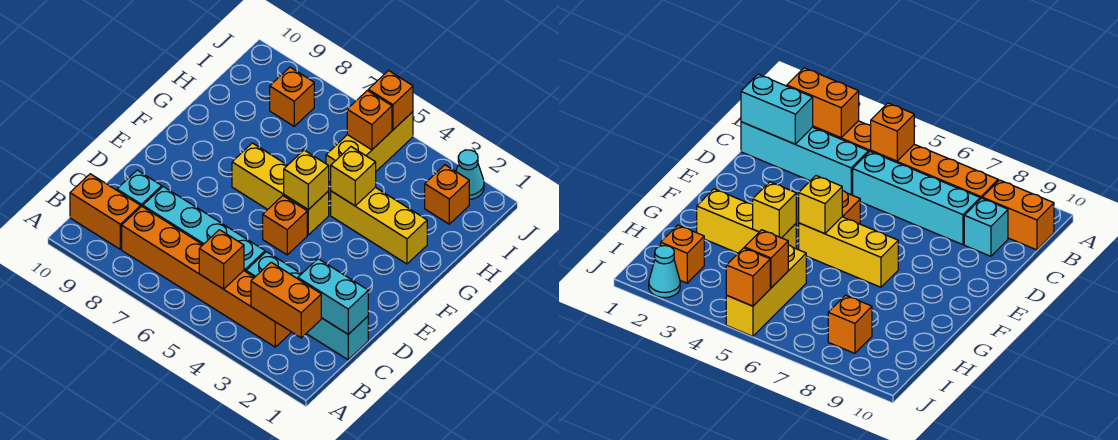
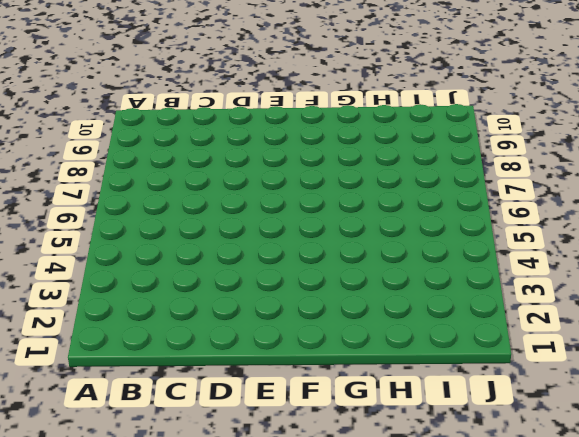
none -> orange 1x6 brick [122,207,291,347]
none -> orange 1x2 brick [70,174,141,249]
none -> cyan 1x4 brick [246,252,368,360]

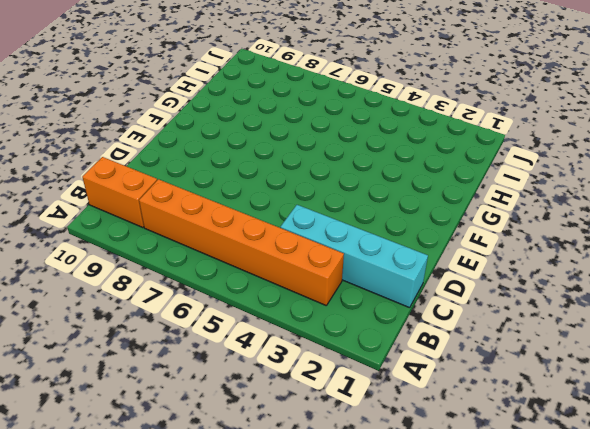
none -> cyan 1x4 brick [143,187,265,272]
none -> cyan 1x1 brick [117,170,162,207]
none -> orange 1x1 brick [263,196,307,255]

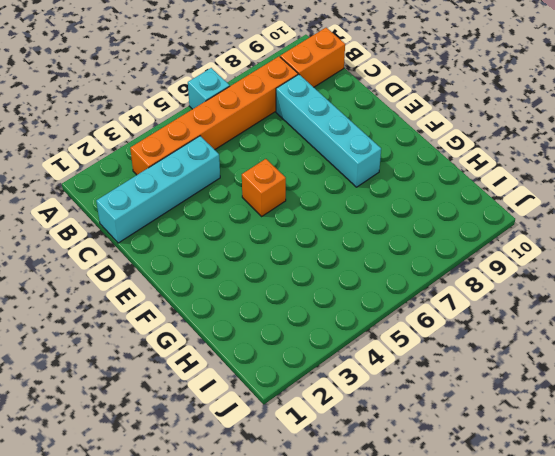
cyan 1x1 brick [188,68,230,109] -> cyan 1x1 brick moved to [117,170,162,207]
cyan 1x4 brick [276,74,381,187] -> cyan 1x4 brick turned to [143,187,265,272]
none -> yellow 1x3 brick [232,143,329,235]
none -> yellow 1x3 brick [331,187,427,264]
none -> yellow 1x3 brick [326,112,413,183]

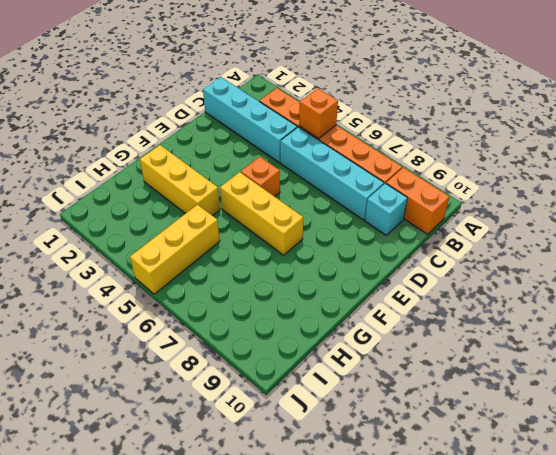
none -> orange 1x1 brick [425,165,469,224]
none -> orange 1x1 brick [270,67,314,126]
none -> cyan 1x1 cone [456,150,484,199]

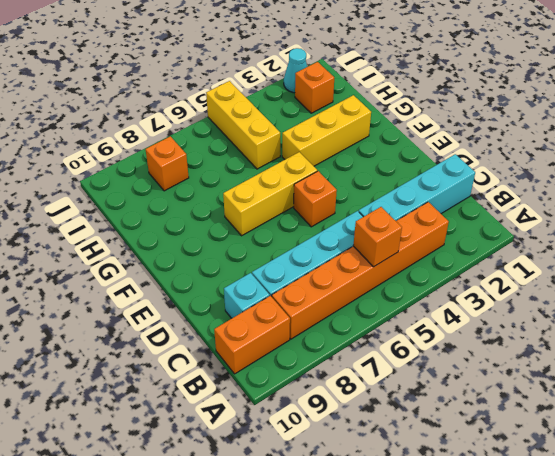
none -> orange 1x2 brick [251,262,321,338]
none -> cyan 1x2 brick [298,259,368,334]
none -> yellow 1x1 brick [284,150,329,210]

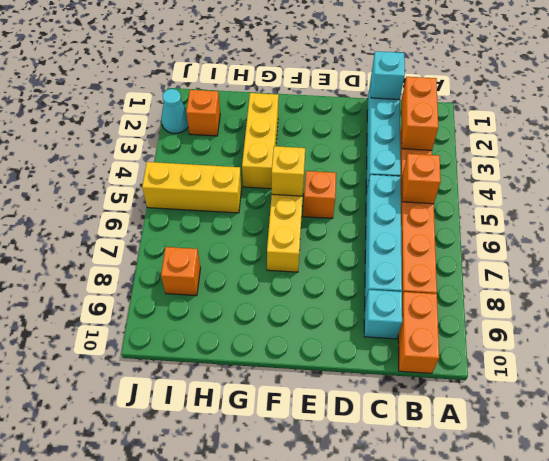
cyan 1x1 brick [371,51,405,99] -> cyan 1x2 brick [298,259,368,334]
none -> yellow 1x1 brick [331,147,376,206]
none -> orange 1x1 brick [347,90,392,150]
none -> orange 1x1 brick [368,71,413,130]

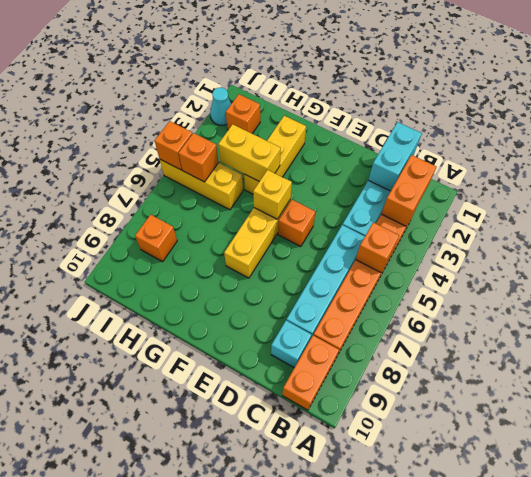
yellow 1x2 brick [218,124,281,181] -> yellow 1x1 brick [331,147,376,206]

